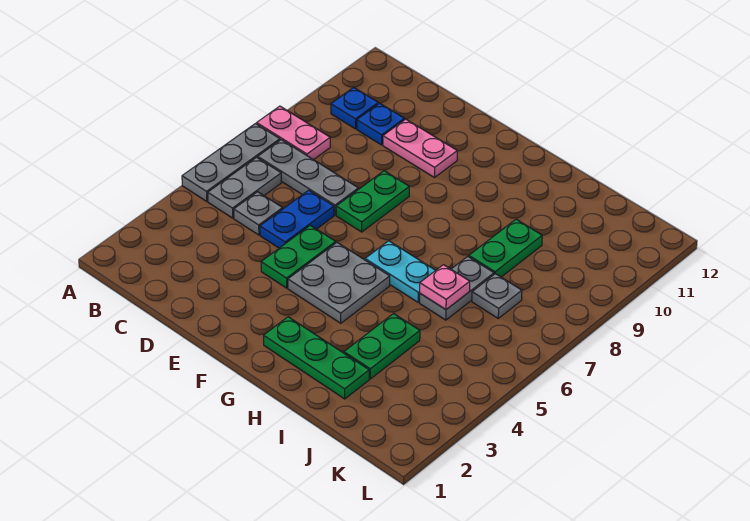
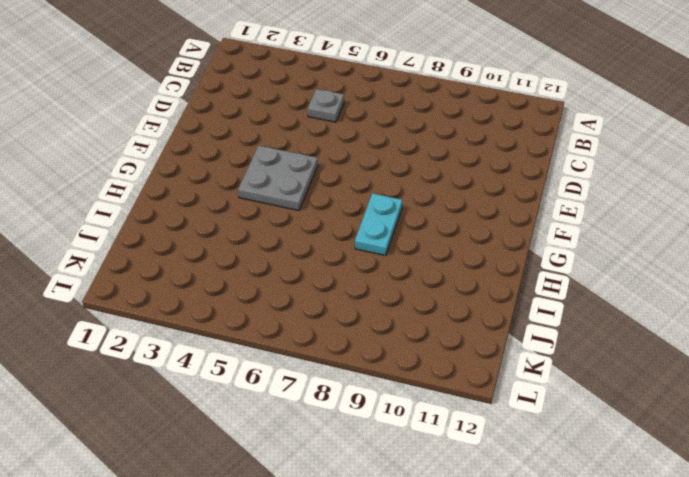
cyan 1x2 plate [355,193,402,255] -> cyan 1x2 plate moved to [365,241,436,302]
none -> grey 1x3 plate [182,124,280,201]
none -> pink 1x2 plate [257,106,330,160]
none -> grey 1x2 plate [208,157,281,218]

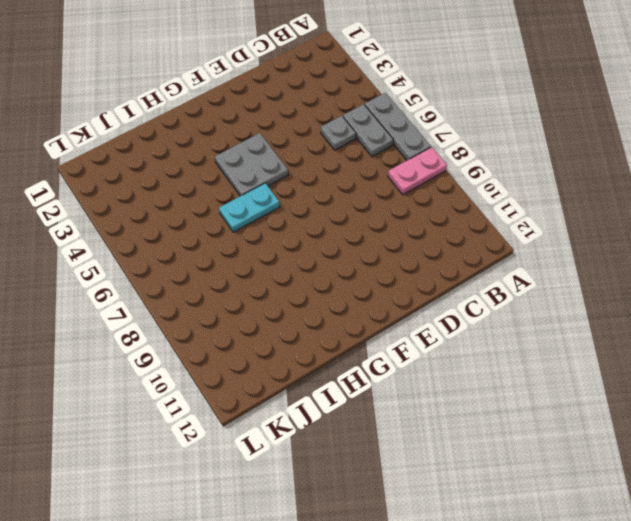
none -> grey 1x3 plate [258,140,358,215]
none -> blue 1x1 plate [331,87,378,129]
none -> blue 1x1 plate [357,103,404,145]

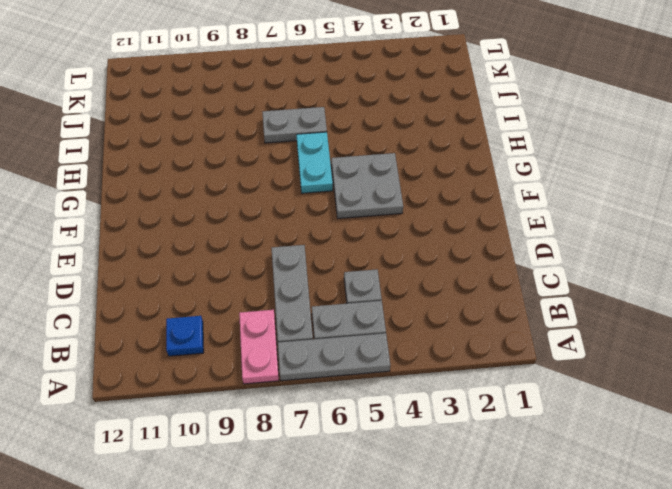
none -> blue 1x1 plate [357,103,404,145]
none -> blue 1x2 plate [260,190,334,248]
none -> pink 1x2 plate [383,119,457,178]

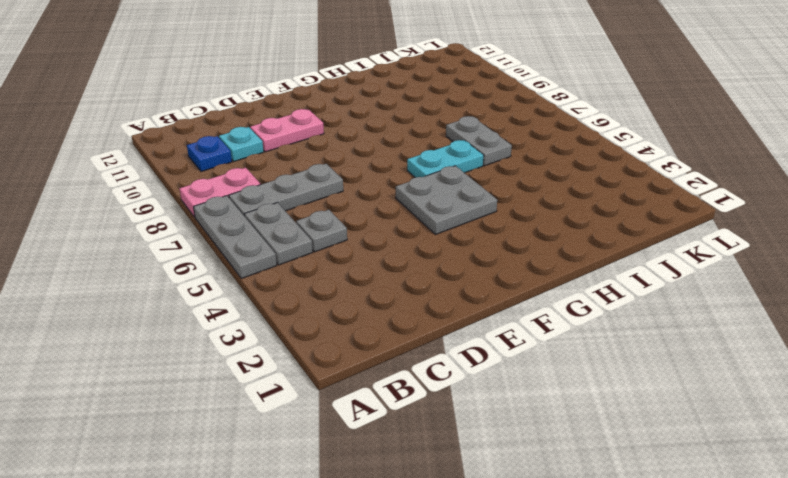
cyan 1x1 plate [219,127,264,161] -> blue 1x1 plate [357,103,404,145]
none -> blue 1x2 plate [260,190,334,248]
none -> green 1x2 plate [261,225,336,288]
none -> green 1x2 plate [336,171,409,232]

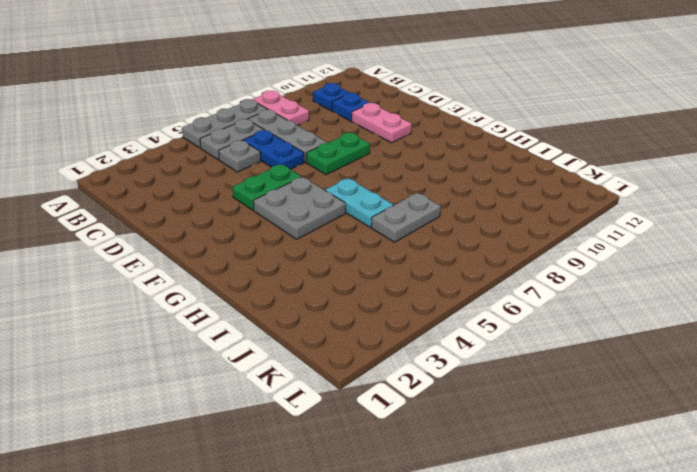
blue 1x2 plate [243,130,304,169] -> blue 1x2 plate turned to [260,190,334,248]
none -> green 1x3 plate [264,317,369,399]
none -> green 1x2 plate [344,314,420,379]
none -> green 1x2 plate [469,219,542,277]

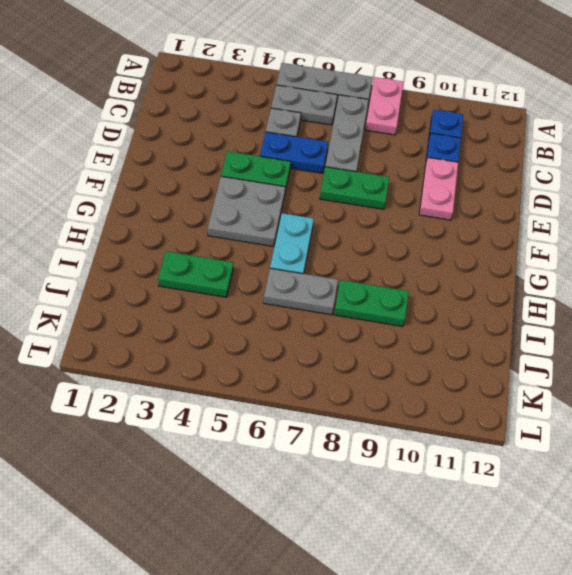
none -> green 1x3 plate [264,317,369,399]
none -> grey 1x1 plate [472,274,522,318]
none -> pink 1x1 plate [420,265,470,310]

